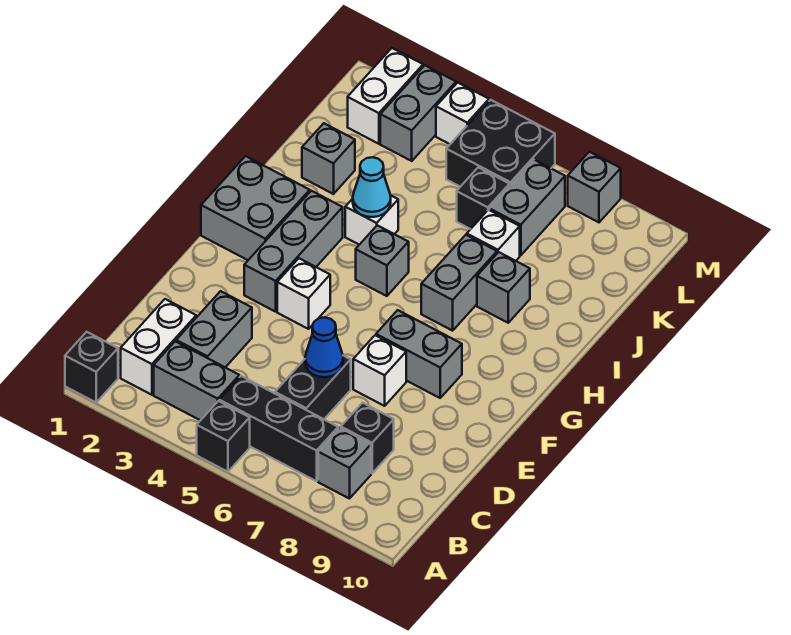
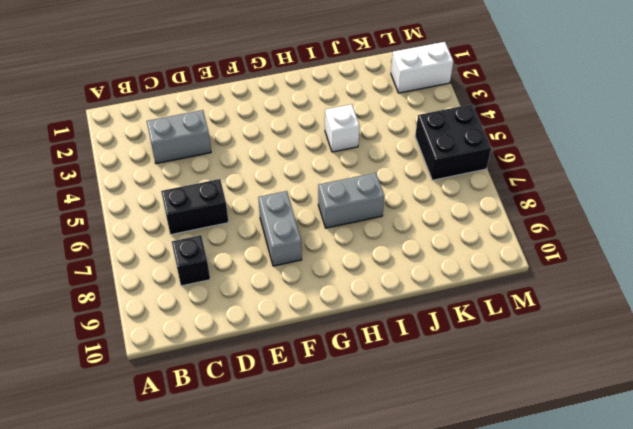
none -> black 1x1 brick [65,332,118,402]
none -> black 1x1 brick [197,401,250,472]
none -> white 1x2 brick [121,299,196,395]

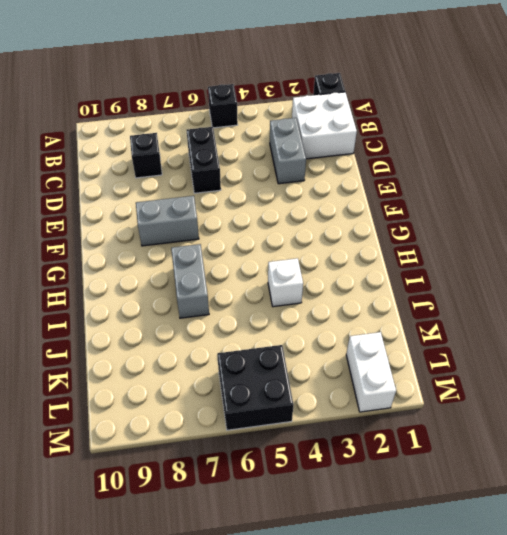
white 2x2 brick [292,92,357,159] -> white 1x2 brick [121,299,196,395]
none -> grey 1x2 brick [154,341,239,420]
none -> black 1x3 brick [219,376,338,481]
none -> grey 1x1 brick [318,428,371,499]

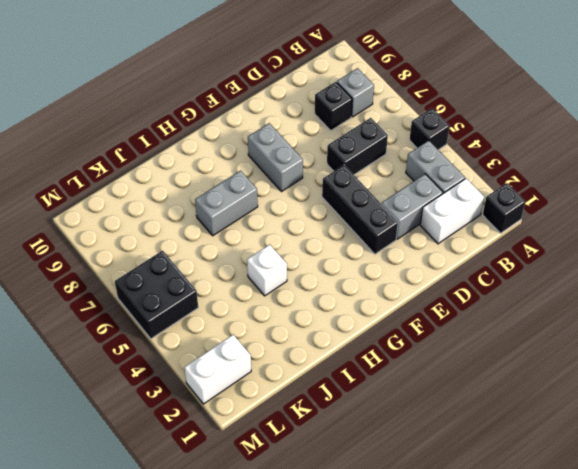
black 1x3 brick [322,165,398,254] -> black 1x3 brick moved to [219,376,338,481]
none -> white 1x1 brick [353,335,406,406]
none -> grey 1x3 brick [244,191,343,312]
none -> white 1x1 brick [277,258,330,329]

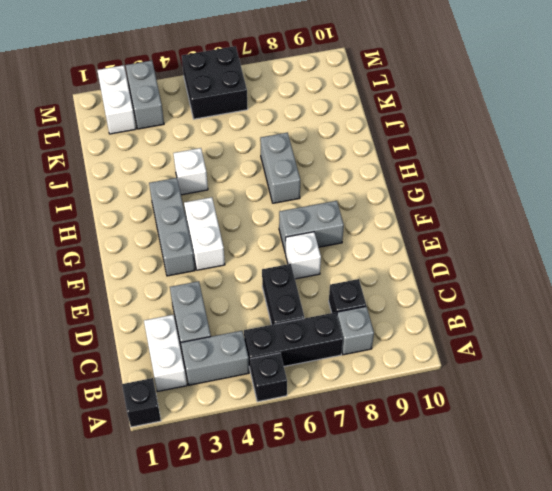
white 1x2 brick [184,197,225,270] -> white 1x1 brick [277,258,330,329]
none -> grey 2x2 brick [201,156,310,260]
none -> grey 1x1 brick [356,225,409,296]
none -> grey 1x1 brick [477,252,530,323]

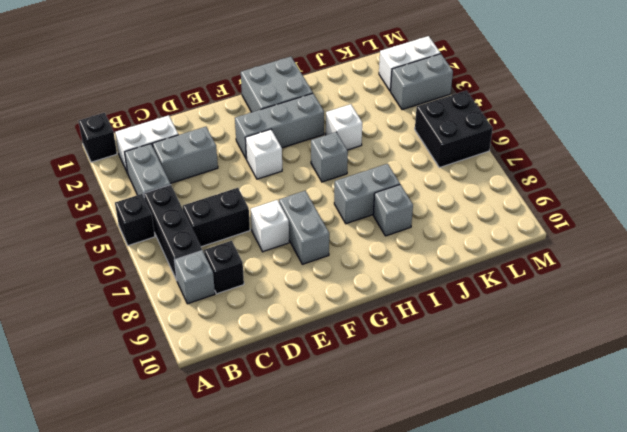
none -> grey 1x1 brick [302,123,355,194]
none -> white 1x1 brick [467,210,520,261]
none -> black 1x1 brick [457,167,510,229]

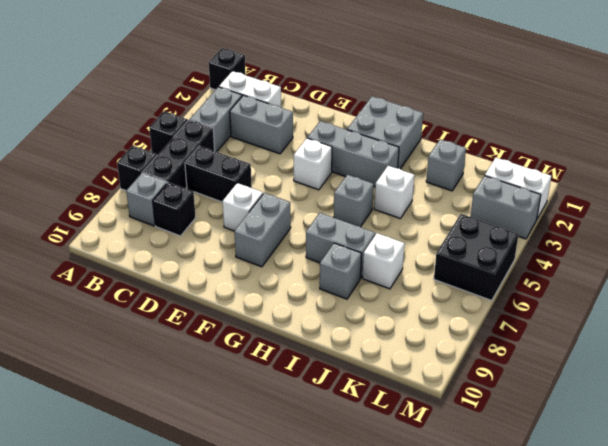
black 1x1 brick [117,146,157,191] -> black 1x1 brick moved to [457,167,510,229]
none -> grey 1x2 brick [489,160,565,255]
none -> white 1x1 brick [436,83,489,144]
none -> grey 1x1 brick [568,152,621,222]

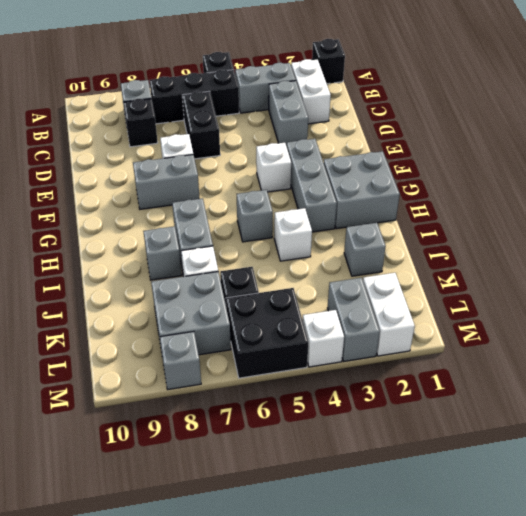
grey 2x2 brick [151,272,231,355] -> grey 1x2 brick [489,160,565,255]
none -> blue 1x1 cone [305,317,343,377]
none -> cyan 1x1 cone [353,157,391,217]

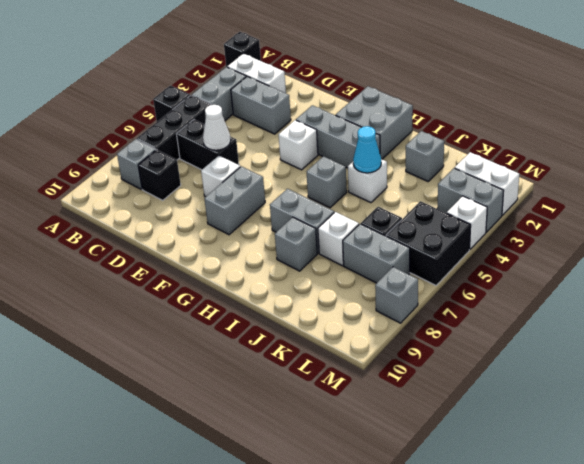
white 1x1 cone [203,105,231,150] -> blue 1x1 cone [305,317,343,377]

